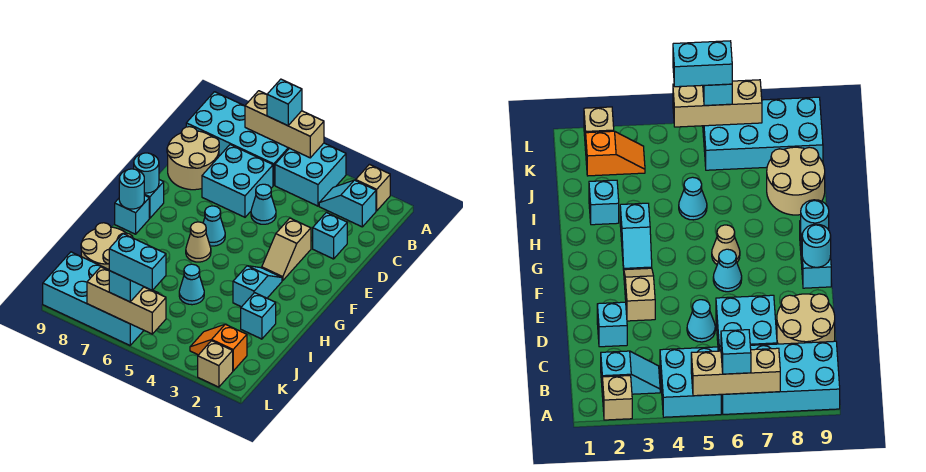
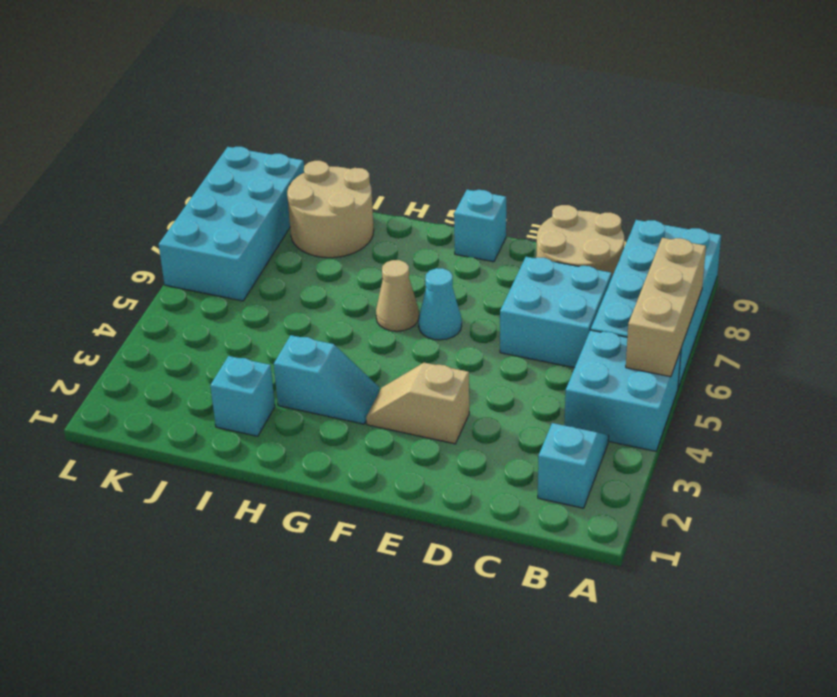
none -> tan 1x1 brick [356,164,390,211]
none -> cyan 1x1 brick [313,212,347,259]
none -> cyan 1x1 cone [251,184,276,224]

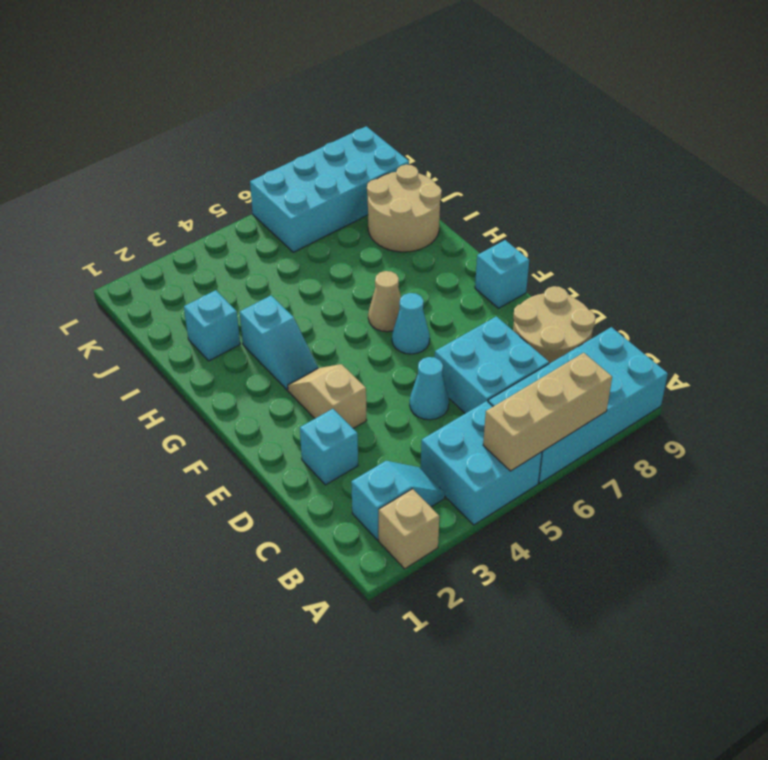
none -> cyan 1x1 brick [115,195,149,234]
none -> cyan 1x1 cone [179,264,204,305]
none -> orange 1x2 slope [190,324,247,371]

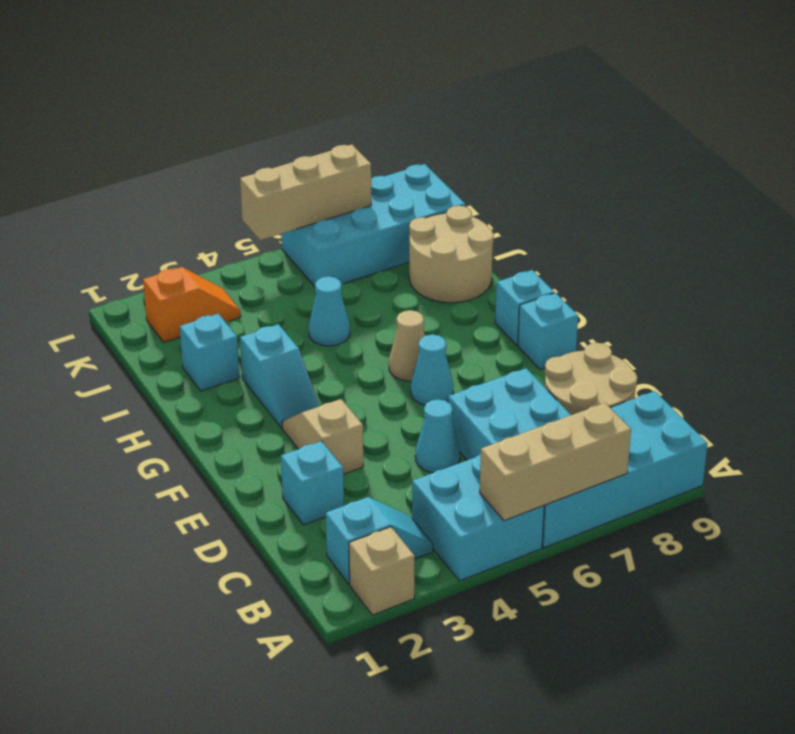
none -> tan 1x1 brick [198,341,233,387]
none -> cyan 1x1 round brick [134,153,159,193]
none -> cyan 1x1 round brick [119,169,144,209]

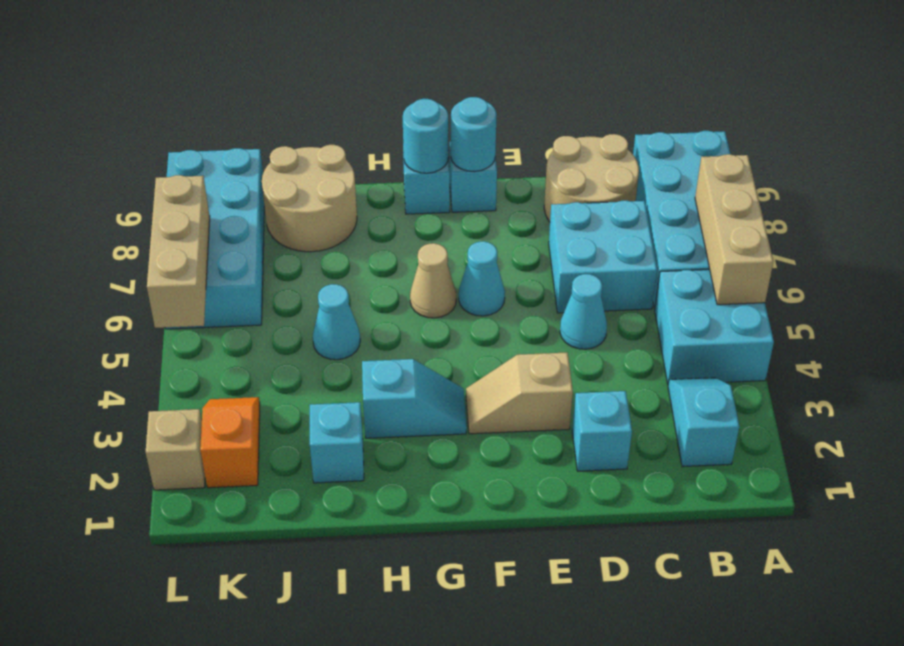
none -> tan 1x1 brick [356,164,390,211]
none -> cyan 1x1 brick [267,79,302,126]
none -> cyan 1x1 brick [109,271,144,302]

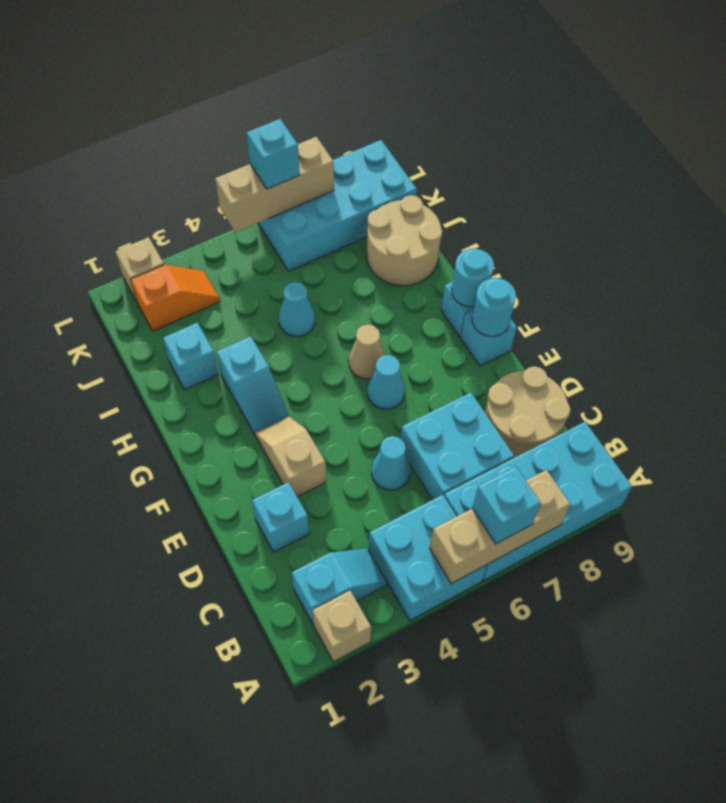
none -> cyan 1x2 brick [109,234,166,290]

